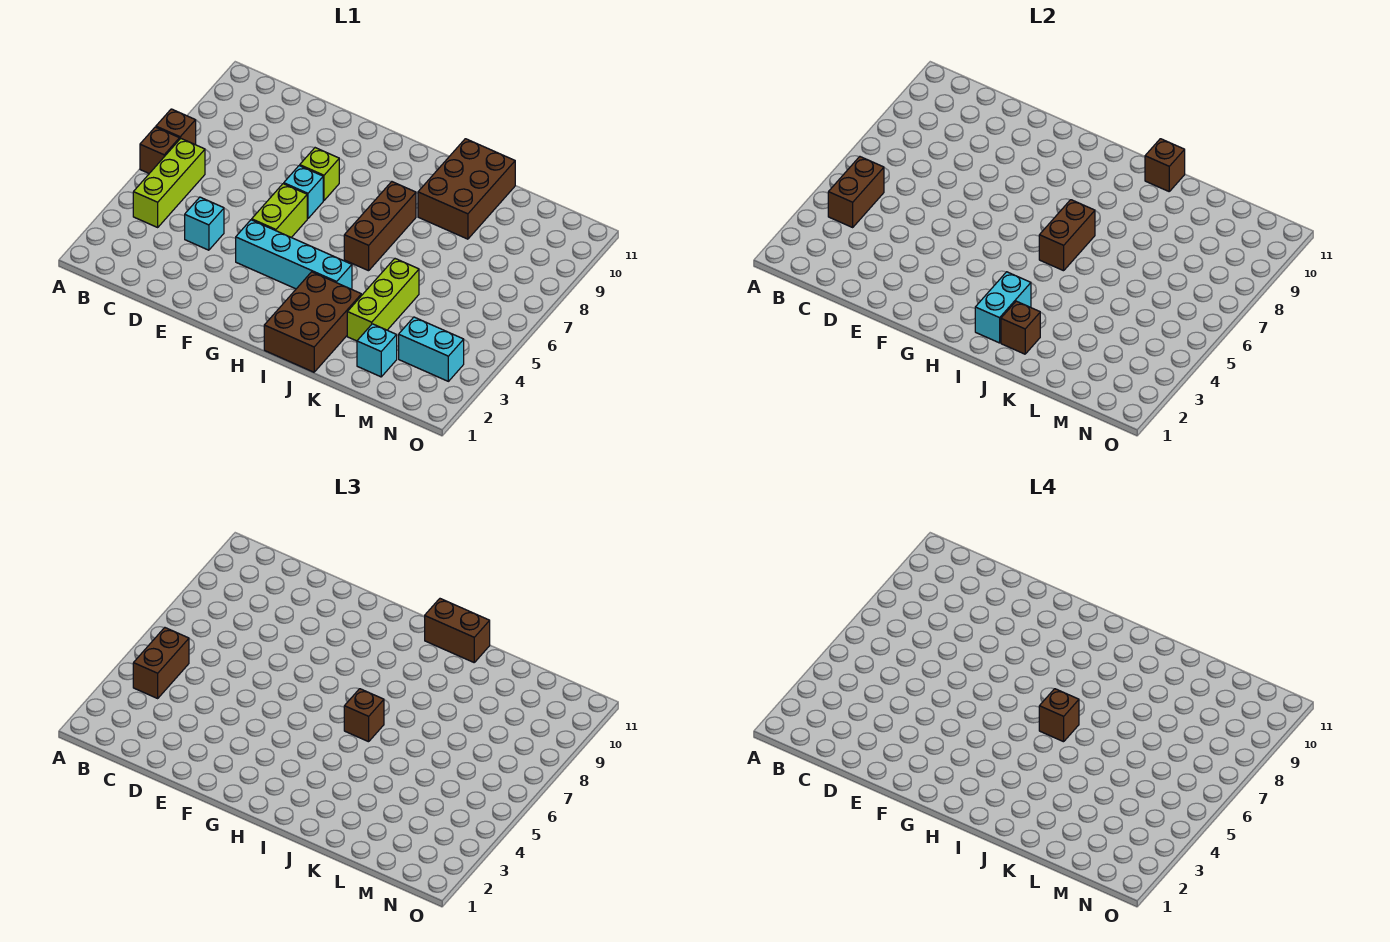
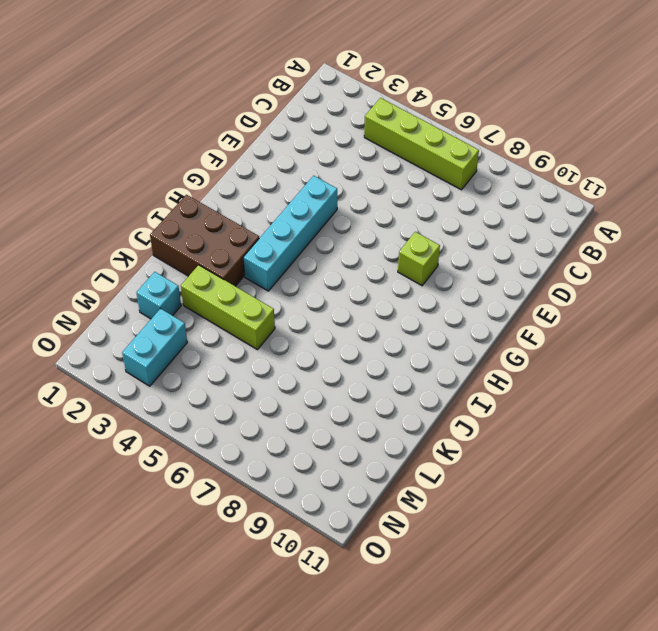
lime 1x4 brick [364,98,479,190] -> lime 1x3 brick [133,139,205,227]
none -> brown 1x1 brick [140,127,179,173]
none -> brown 1x1 brick [156,109,196,145]
none -> cyan 1x1 brick [185,197,224,250]

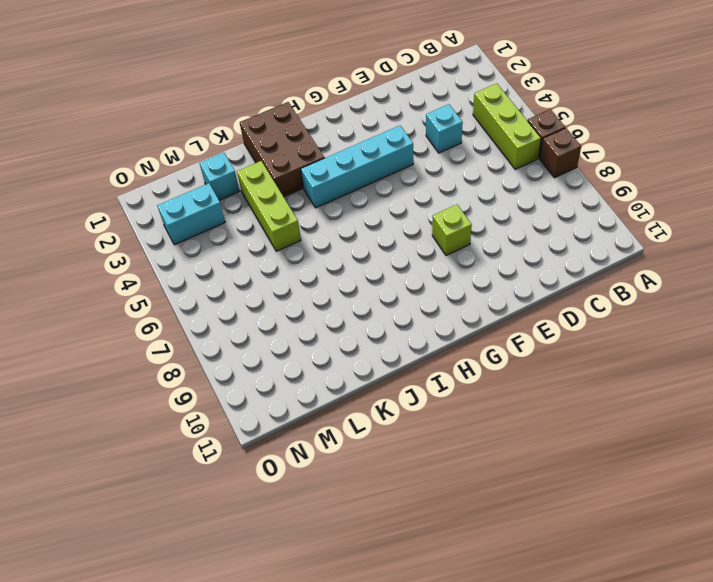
none -> lime 1x2 brick [252,184,307,238]
none -> cyan 1x1 brick [284,166,323,219]
none -> brown 1x3 brick [344,182,416,271]

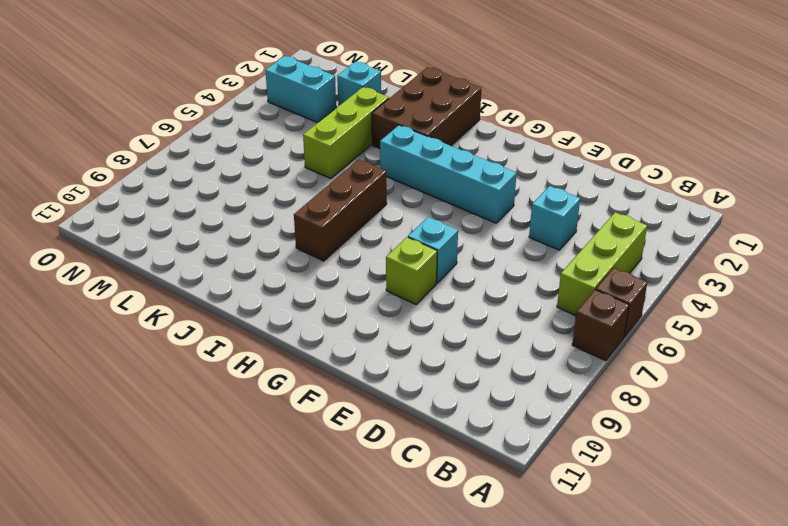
none -> lime 1x2 brick [252,184,307,238]
none -> brown 2x3 brick [418,139,515,239]
none -> brown 1x2 brick [828,157,884,227]

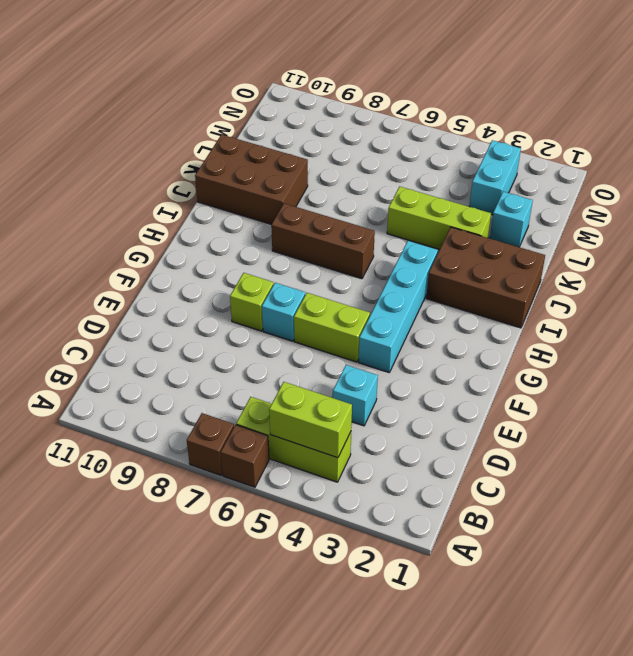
lime 1x2 brick [269,382,352,458] -> brown 1x2 brick [828,157,884,227]
none -> cyan 1x2 brick [975,272,1031,343]
none -> brown 1x2 brick [1039,200,1095,271]
none -> brown 1x1 brick [1001,301,1040,354]

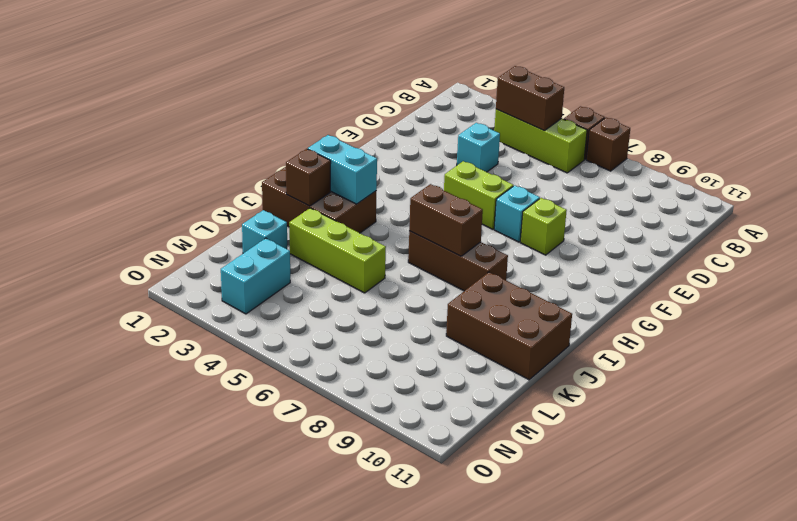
none -> cyan 1x4 brick [236,220,352,289]
none -> brown 1x1 brick [1145,139,1185,191]
none -> brown 1x2 brick [133,628,189,698]

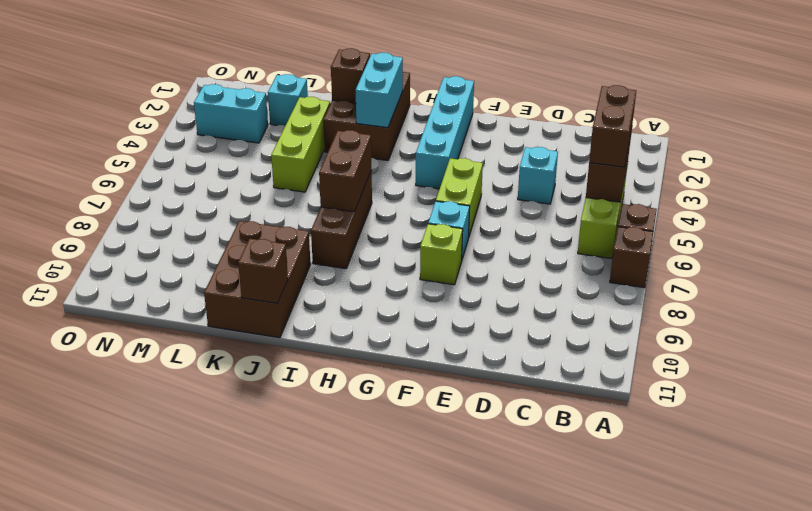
cyan 1x4 brick [416,76,474,189] -> cyan 1x4 brick turned to [236,220,352,289]
none -> brown 1x1 brick [344,689,384,742]
none -> brown 1x2 brick [425,599,490,662]
none -> brown 1x1 brick [1039,689,1079,742]

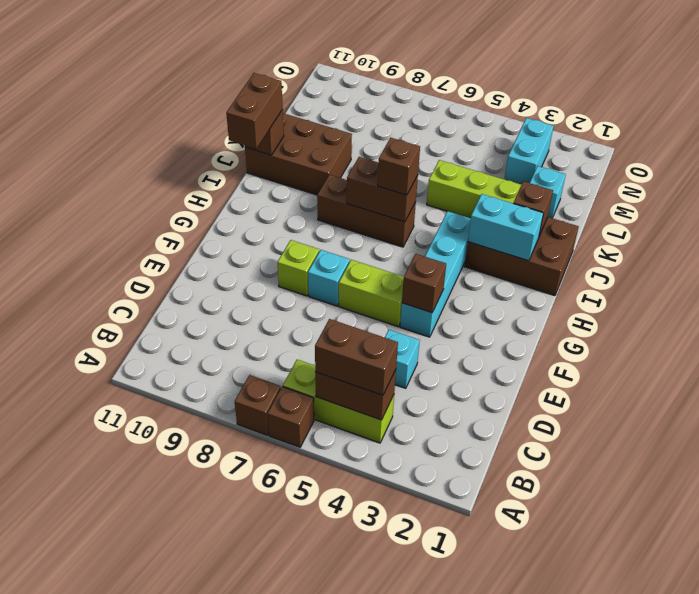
brown 1x1 brick [402,254,446,313] -> brown 1x1 brick moved to [1039,689,1079,742]

